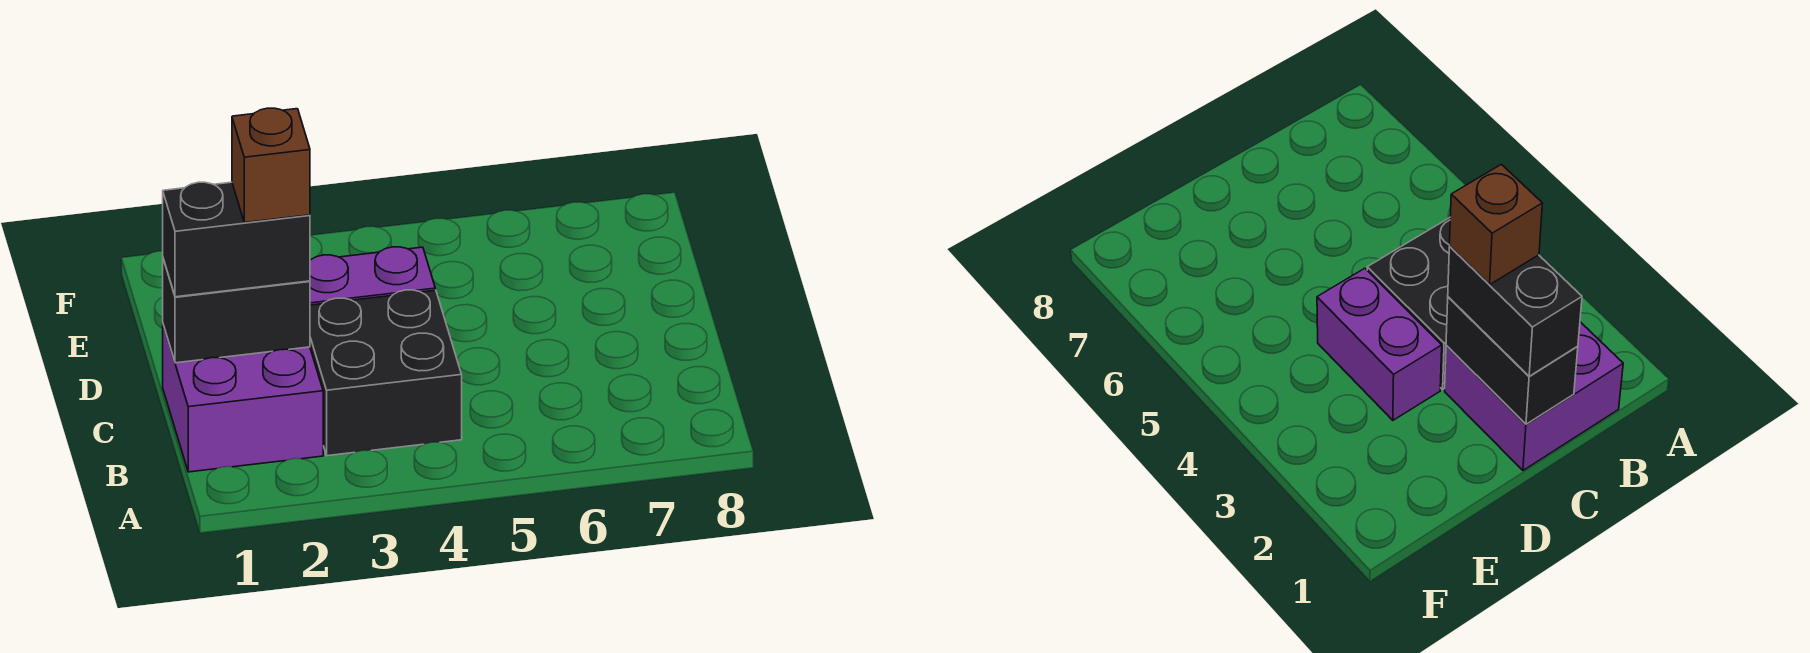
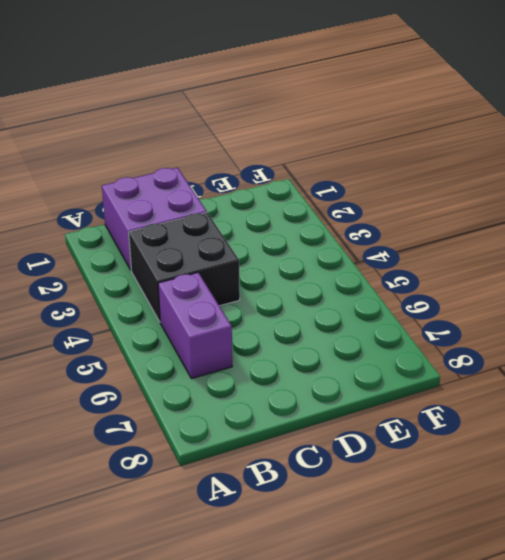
purple 1x2 brick [158,273,232,379] -> purple 1x2 brick moved to [310,247,435,305]
none -> black 1x2 brick [163,259,310,363]
none -> black 1x2 brick [163,182,310,297]

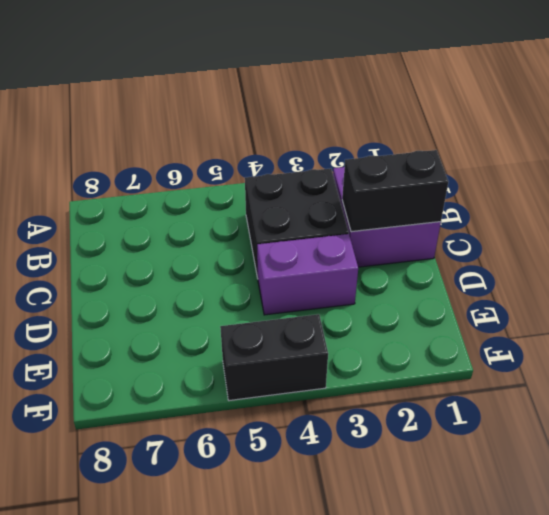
black 1x2 brick [220,314,328,401] -> black 1x2 brick moved to [163,182,310,297]
none -> brown 1x1 brick [232,108,310,223]

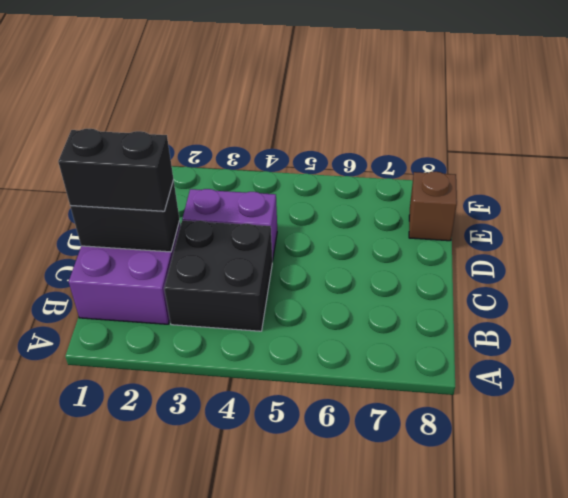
brown 1x1 brick [409,172,457,241] -> brown 1x1 brick moved to [232,108,310,223]

